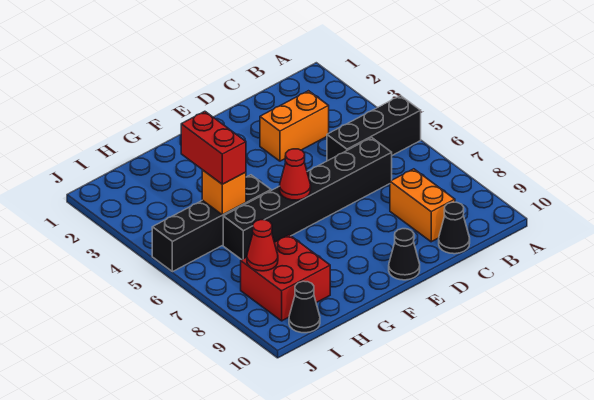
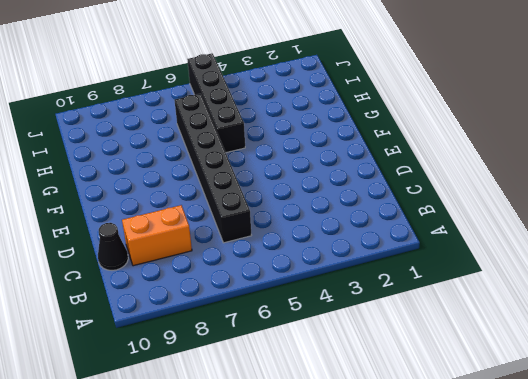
none -> black 1x3 brick [327,96,421,161]
none -> orange 1x2 brick [260,91,329,161]
none -> black 1x1 cone [389,229,420,280]

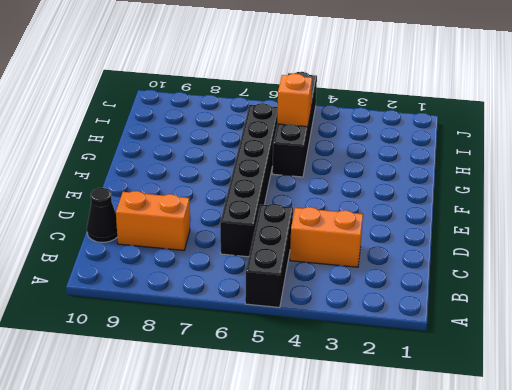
orange 1x2 brick [290,207,363,267] -> orange 1x2 brick turned to [260,91,329,161]
none -> black 1x1 cone [389,229,420,280]
none -> red 2x2 brick [241,235,330,321]
none -> black 1x1 cone [289,281,320,333]

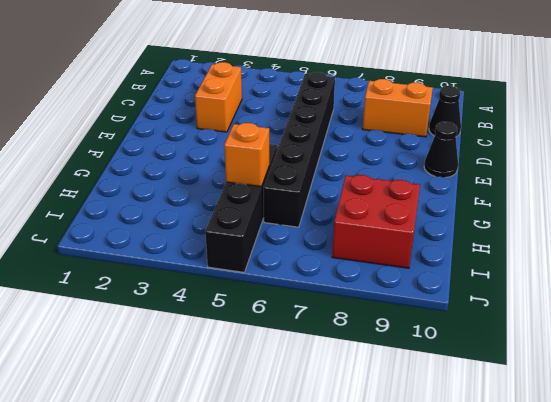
none -> black 1x3 brick [327,96,421,161]
none -> black 1x1 cone [289,281,320,333]
none -> red 1x1 cone [280,149,311,200]

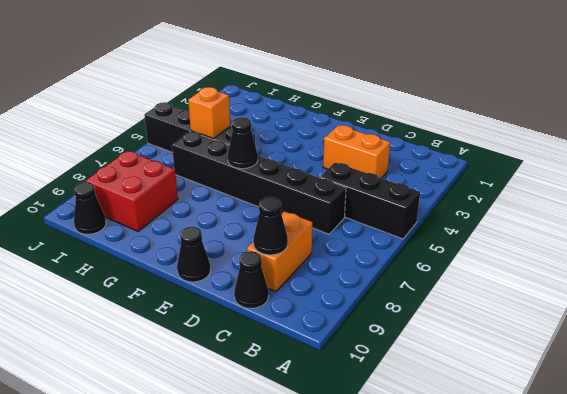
black 1x1 cone [253,197,288,255] -> none
black 1x1 cone [228,117,258,169] -> red 1x1 cone [280,149,311,200]
none -> red 1x1 cone [247,220,278,271]
none -> red 1x2 brick [181,111,246,184]

